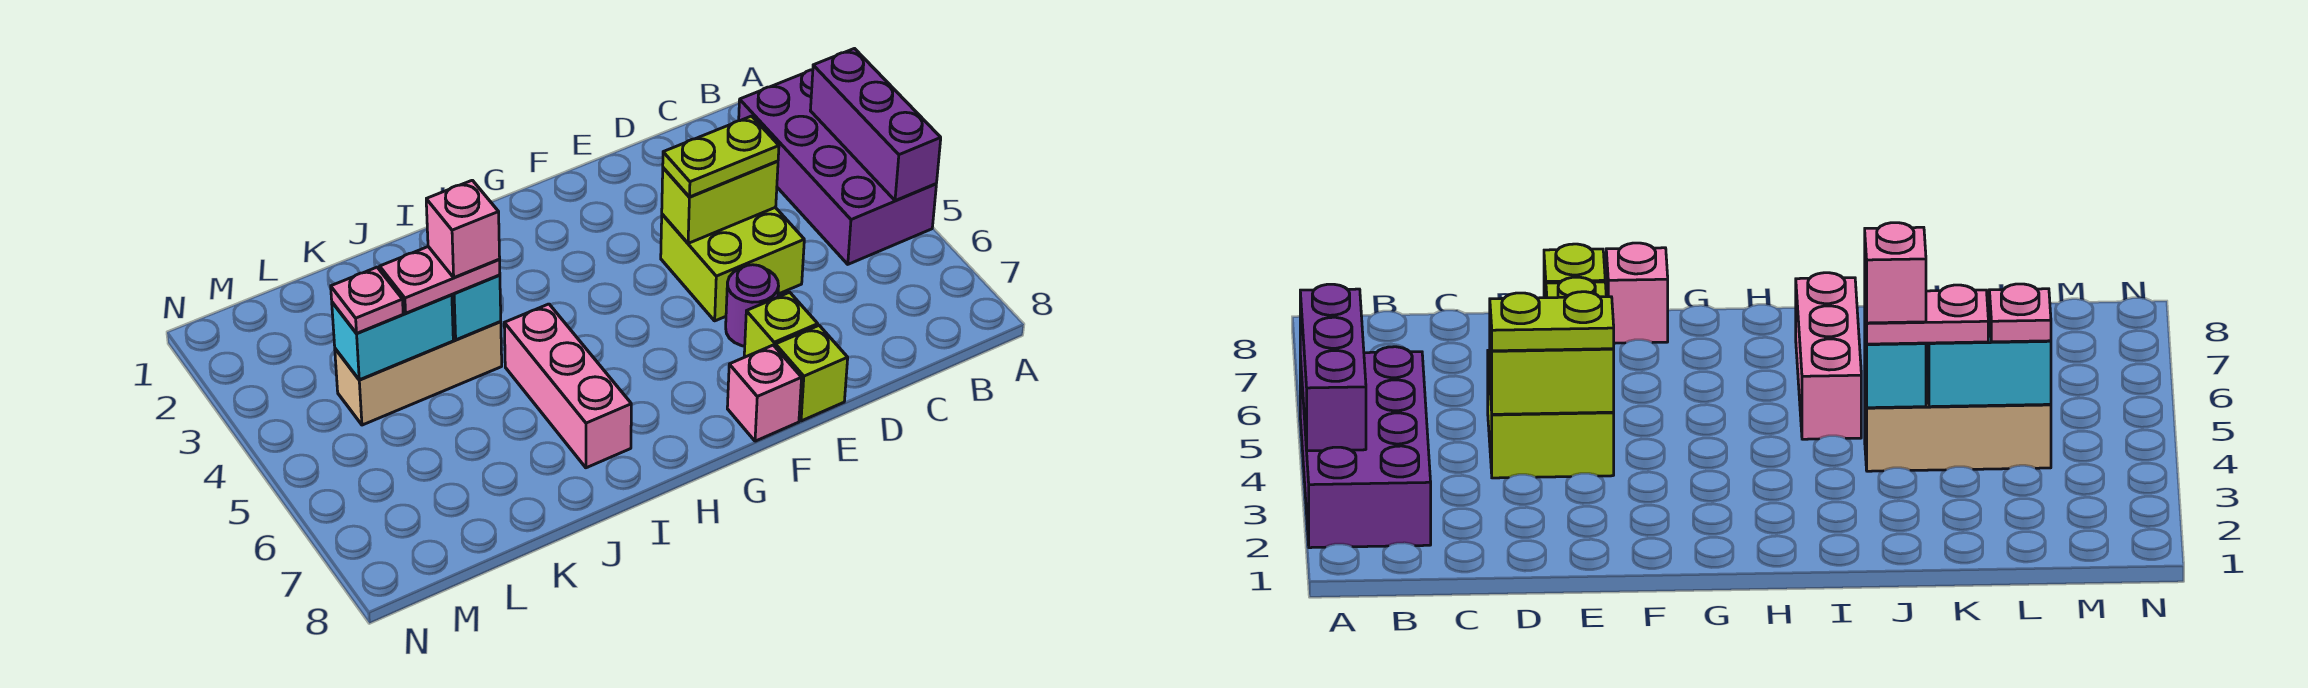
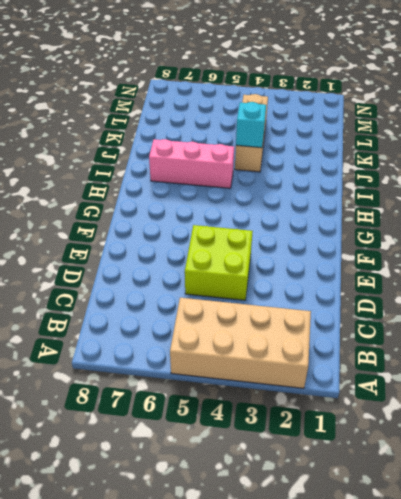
tan 2x4 brick [170,298,311,388] -> purple 2x4 brick [739,70,936,264]
none -> purple 1x1 round brick [726,265,779,346]
none -> lime 1x1 brick [744,292,818,357]
none -> lime 1x1 brick [775,326,848,421]

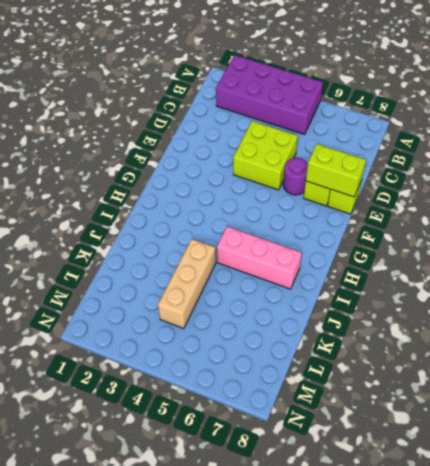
lime 1x2 brick [306,144,366,197] -> lime 1x2 brick turned to [662,161,778,243]
none -> pink 1x1 brick [727,345,802,441]
none -> purple 1x3 brick [810,49,941,201]
none -> cyan 1x1 brick [452,275,501,340]

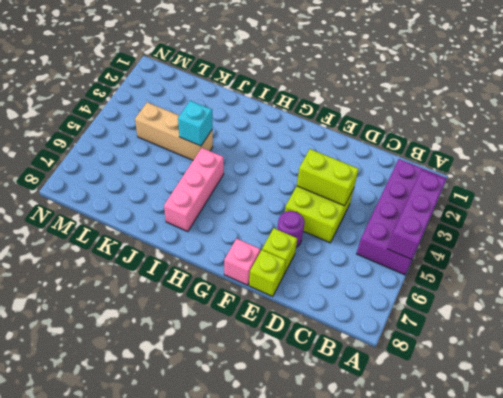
none -> cyan 1x2 brick [332,295,453,380]
none -> lime 1x2 plate [663,116,779,197]
none -> pink 1x2 plate [380,247,500,313]

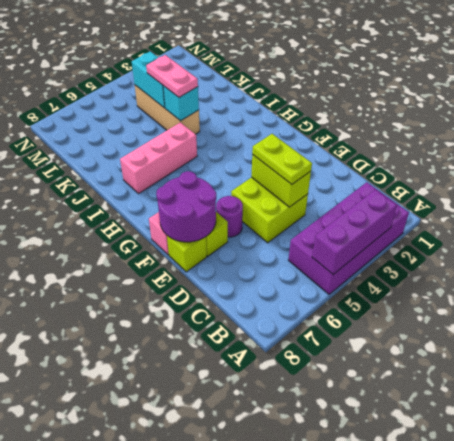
purple 2x2 round brick [156,171,216,242] -> none
none -> pink 1x1 plate [331,267,403,333]
none -> pink 1x1 brick [426,180,500,277]

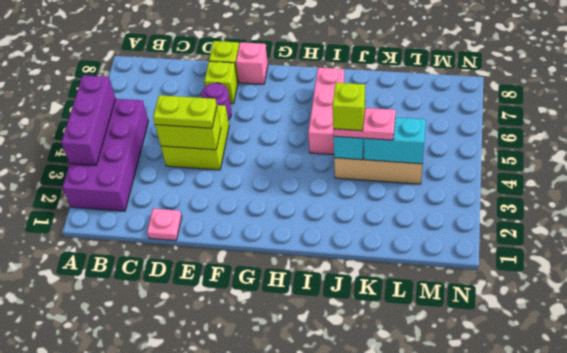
pink 1x1 plate [147,209,182,240] -> pink 1x1 plate moved to [331,267,403,333]
lime 1x1 brick [332,83,365,131] -> pink 1x1 brick [426,180,500,277]

